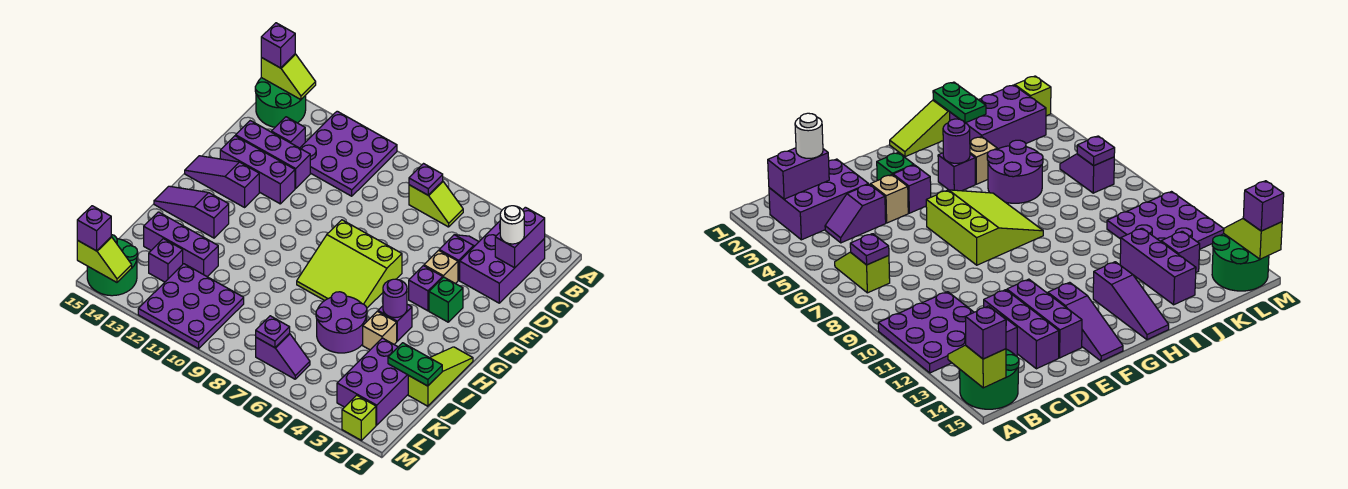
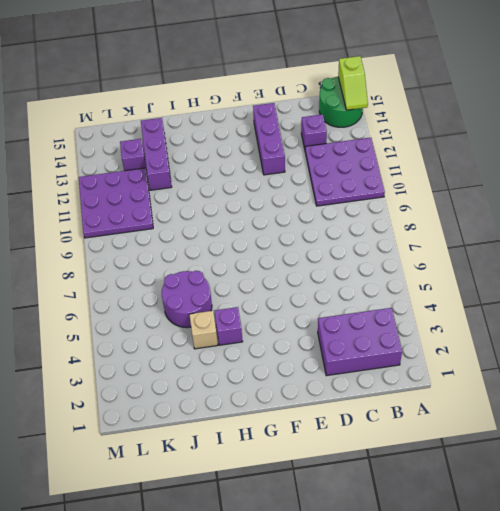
none -> lime 1x2 slope [409,181,463,227]
none -> purple 1x2 slope [439,235,479,280]
none -> purple 1x3 brick [236,121,310,188]
none -> tan 1x1 brick [424,250,458,284]

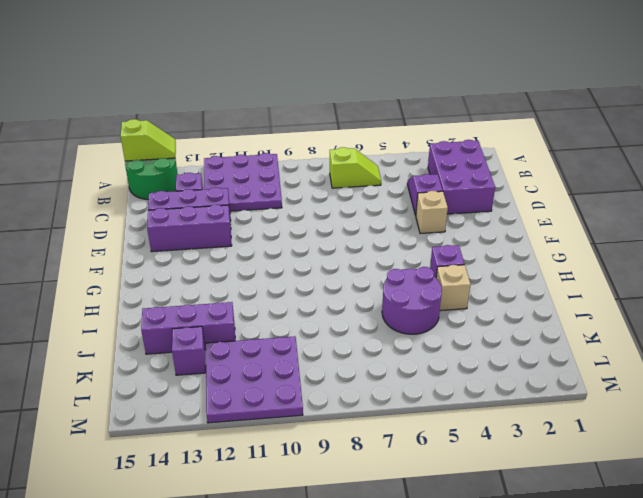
none -> green 1x1 brick [429,277,463,322]
none -> purple 1x1 brick [409,266,443,311]
none -> lime 3x3 slope [297,220,402,308]
none -> purple 1x3 slope [185,156,259,207]

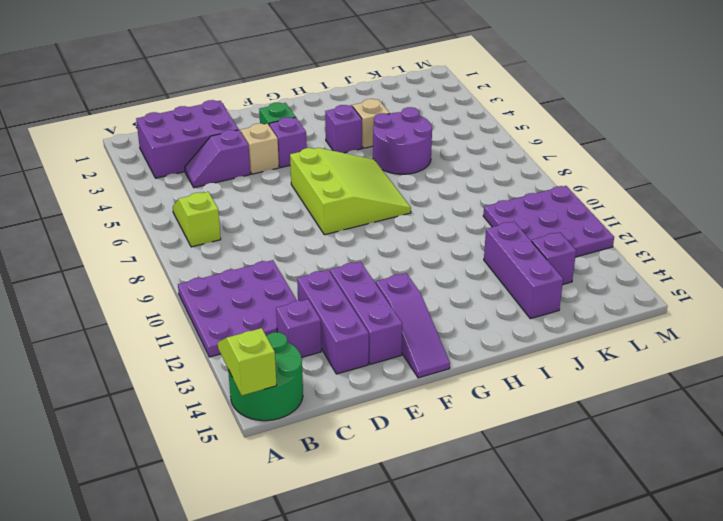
none -> lime 1x3 slope [408,347,473,406]
none -> purple 1x3 slope [154,186,229,238]
none -> purple 2x3 brick [337,338,408,425]
none -> purple 1x2 slope [256,333,310,379]

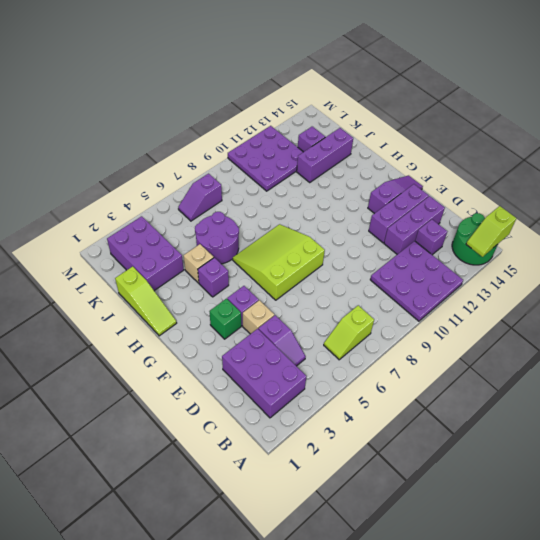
none -> purple 1x3 slope [154,186,229,238]
none -> green 2x2 round brick [87,235,138,296]
none -> lime 1x1 brick [342,395,376,440]
none -> purple 1x2 brick [495,207,545,268]

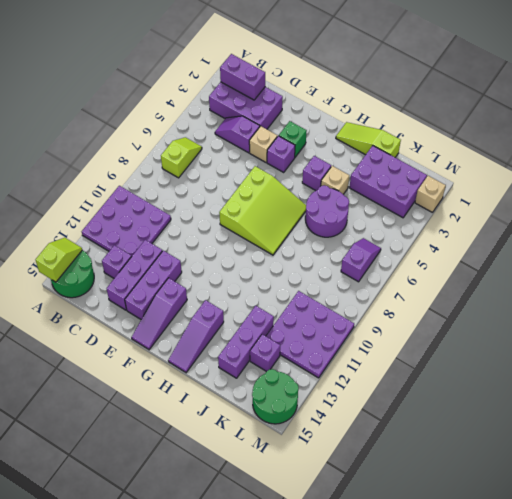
tan 1x1 brick [415,176,446,213] -> lime 1x1 brick [342,395,376,440]
none -> purple 1x1 plate [409,164,443,195]
none -> purple 1x1 round brick [383,279,407,318]
none -> green 1x2 plate [388,343,442,386]
none -> purple 1x1 plate [256,316,290,348]

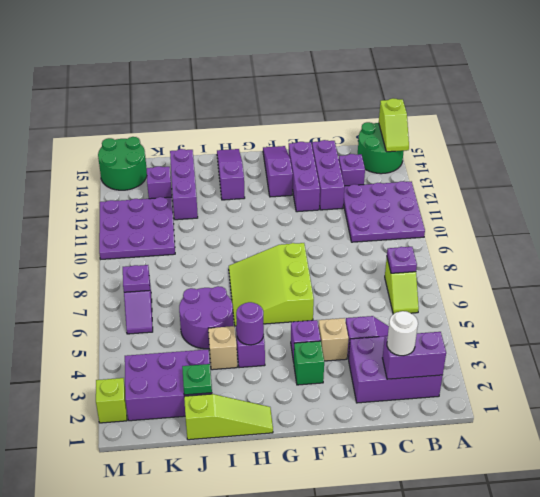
green 1x1 plate [182,364,212,395] -> green 1x2 plate [388,343,442,386]
none -> lime 1x2 slope [77,237,132,282]
none -> purple 1x1 brick [261,23,295,68]
none -> purple 1x1 brick [77,206,111,251]

